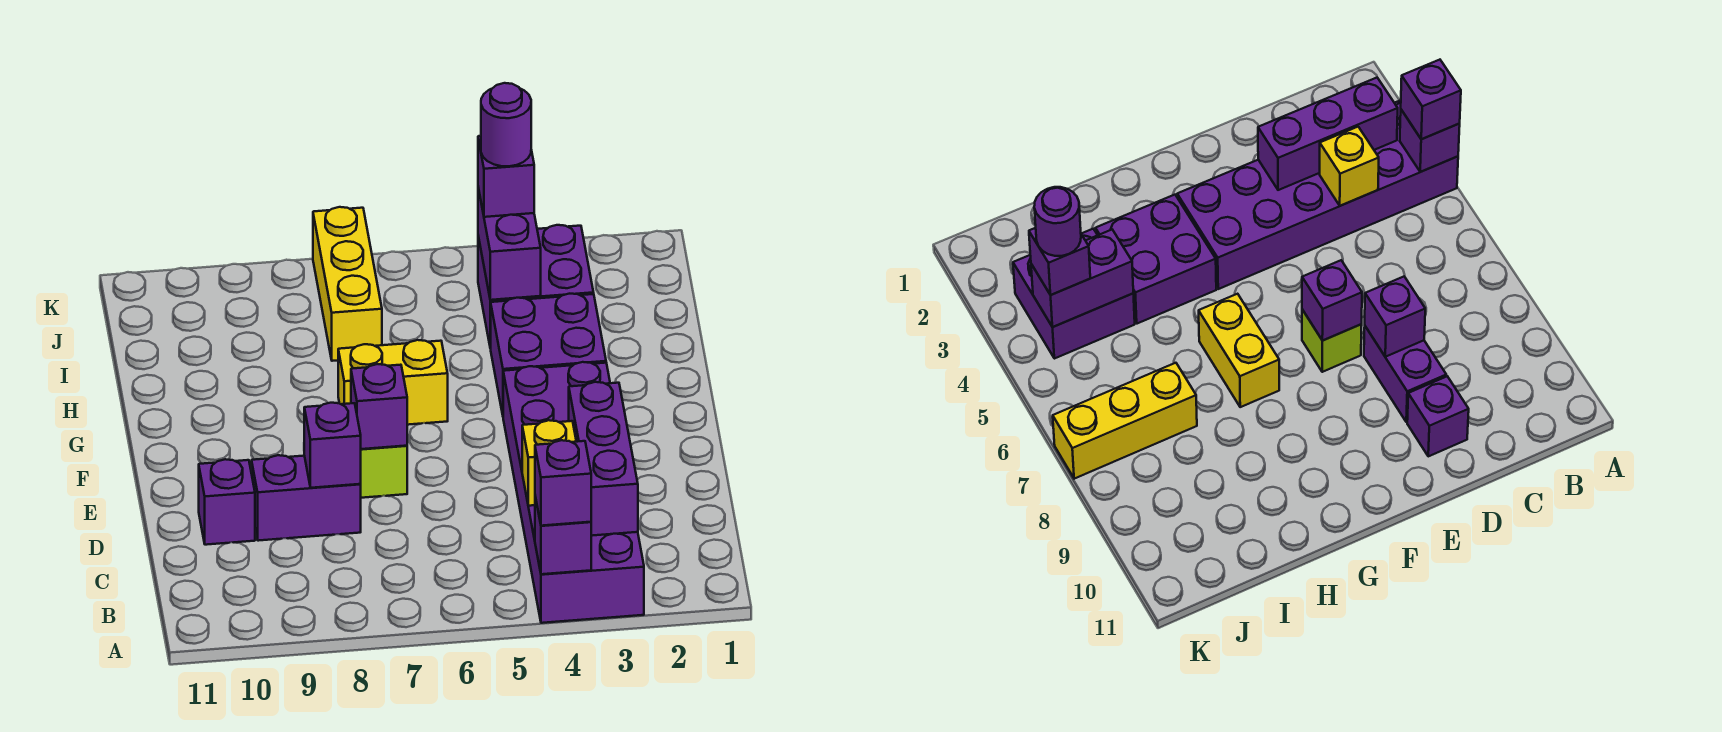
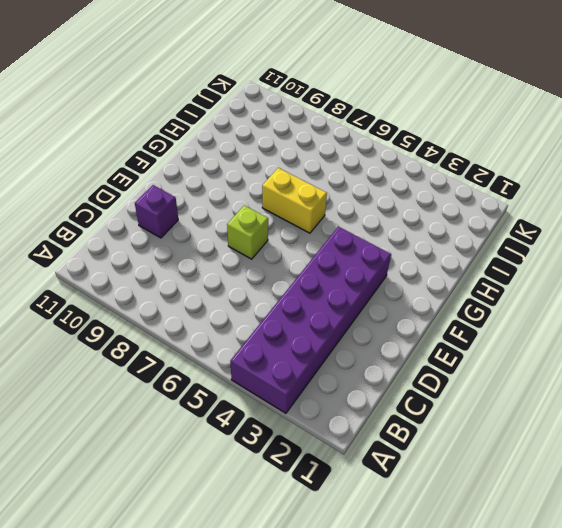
none -> purple 1x2 brick [252,455,361,541]
none -> purple 2x2 brick [491,294,606,415]
none -> purple 2x2 brick [478,225,594,348]

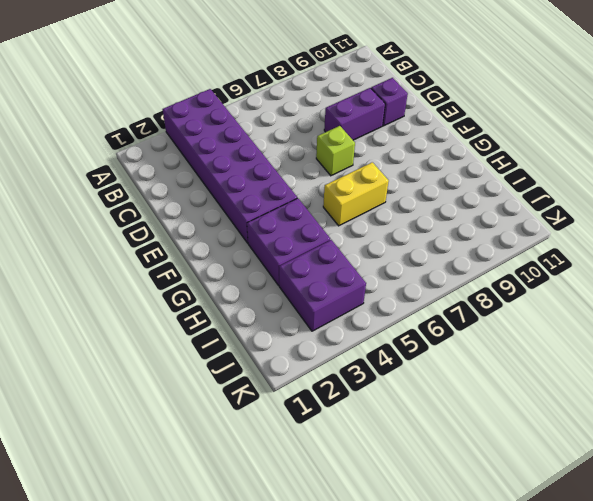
none -> yellow 1x3 brick [313,207,382,361]
none -> purple 1x1 brick [535,497,591,574]
none -> purple 1x3 brick [569,382,638,536]

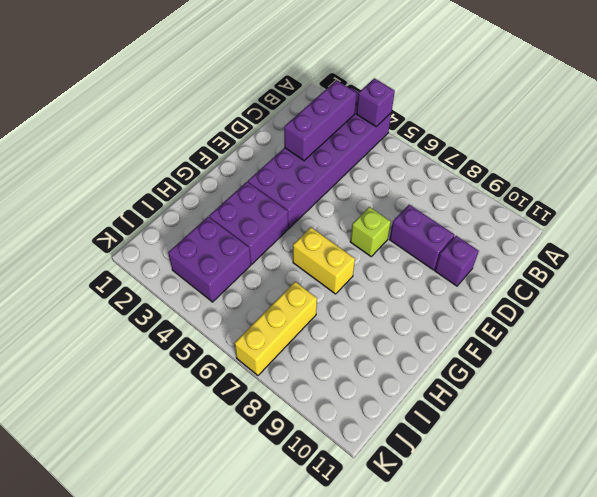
none -> yellow 1x1 brick [522,420,576,506]
none -> purple 1x1 brick [304,403,361,488]
none -> purple 1x1 brick [351,364,407,449]

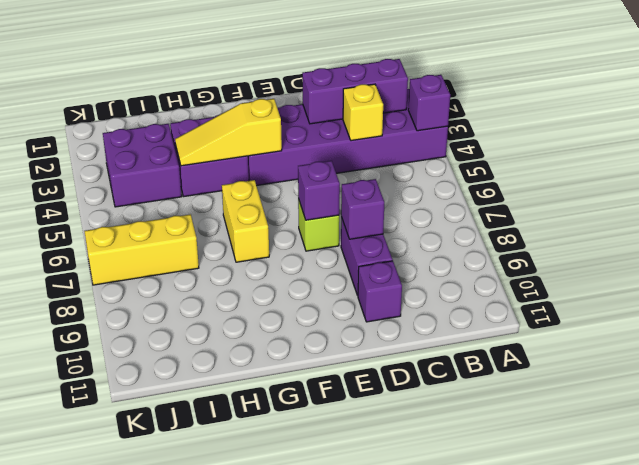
yellow 1x3 slope [175,99,282,166] -> none
none -> purple 1x2 brick [478,188,541,300]
none -> purple 1x1 brick [535,440,591,526]
none -> purple 1x1 brick [478,136,534,217]

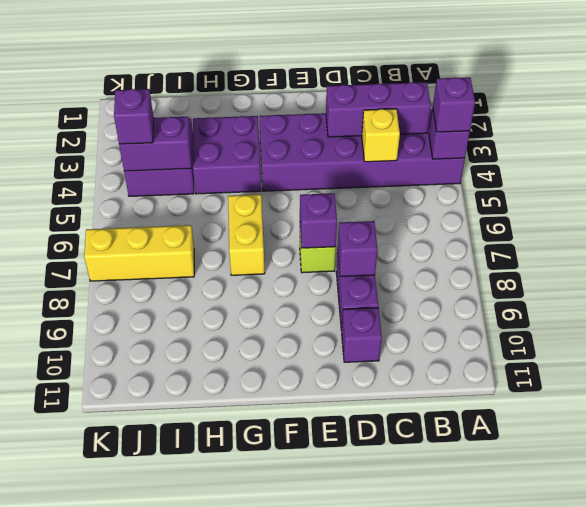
none -> purple 1x1 round brick [481,83,531,166]

